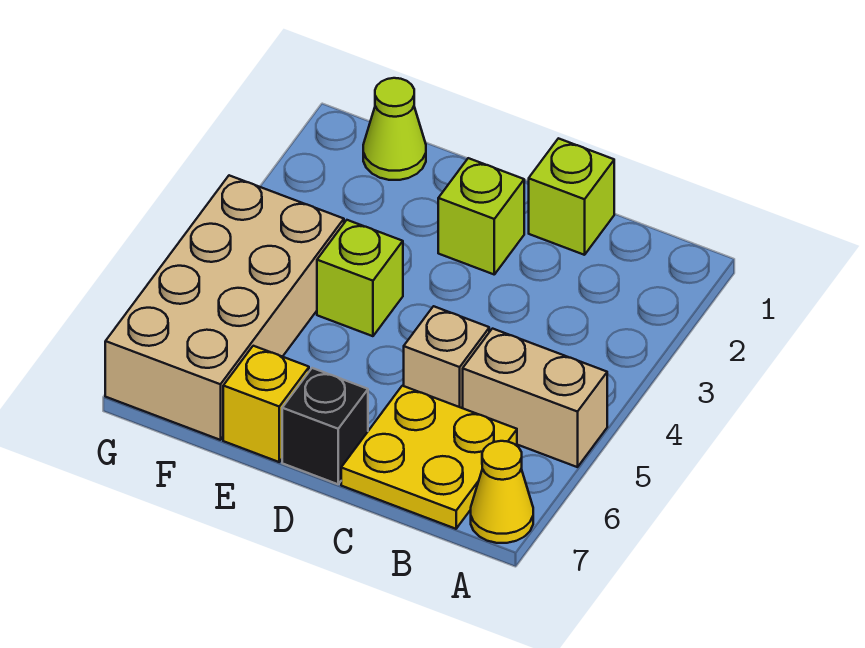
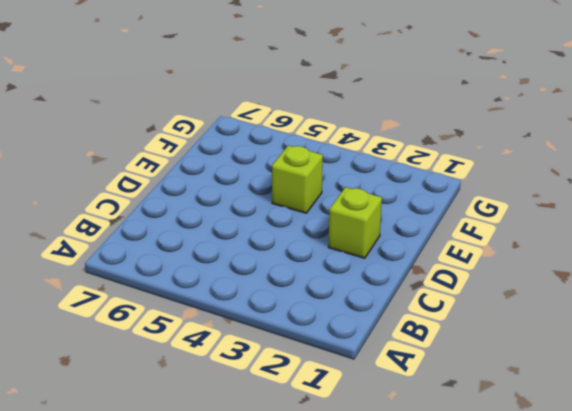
none -> tan 1x2 brick [463,329,607,467]
none -> yellow 1x1 cone [471,441,533,543]

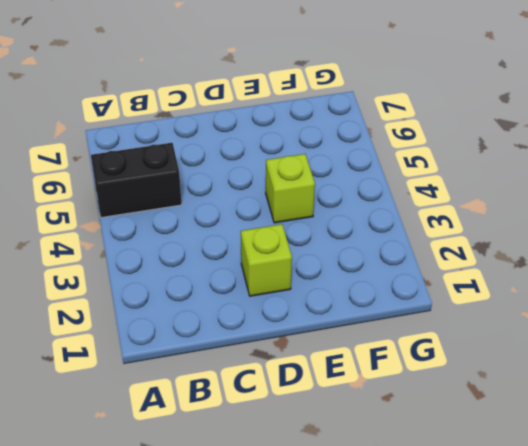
black 1x2 brick [91,143,182,218] -> tan 1x2 brick [463,329,607,467]
none -> yellow 1x1 cone [471,441,533,543]
none -> yellow 2x2 plate [341,386,517,529]

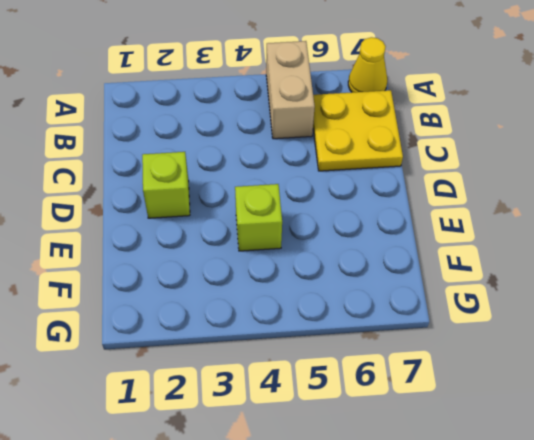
none -> lime 1x1 brick [529,138,614,255]
none -> tan 1x1 brick [404,306,489,408]

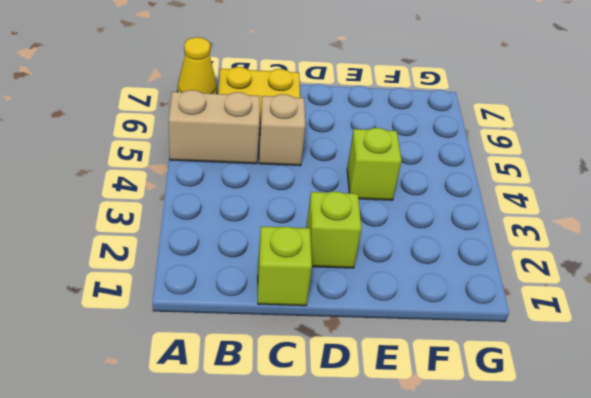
none -> black 1x1 brick [282,368,368,484]
none -> yellow 1x1 brick [223,346,309,462]

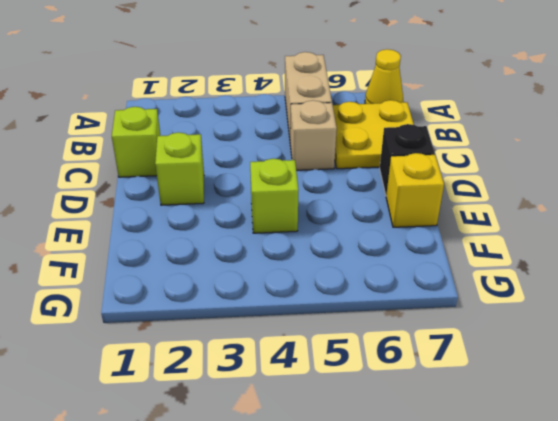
none -> lime 1x1 cone [363,78,426,180]
none -> tan 2x4 brick [105,175,344,440]

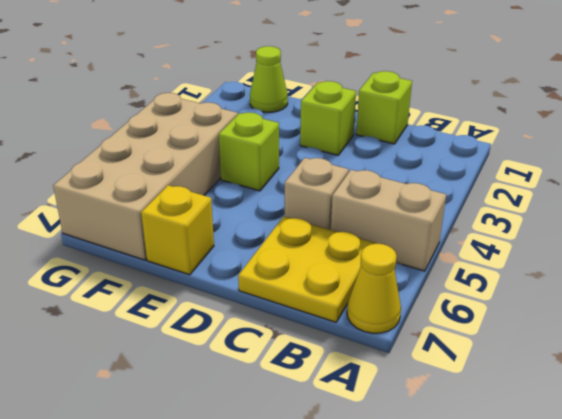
none -> black 1x1 brick [282,368,368,484]

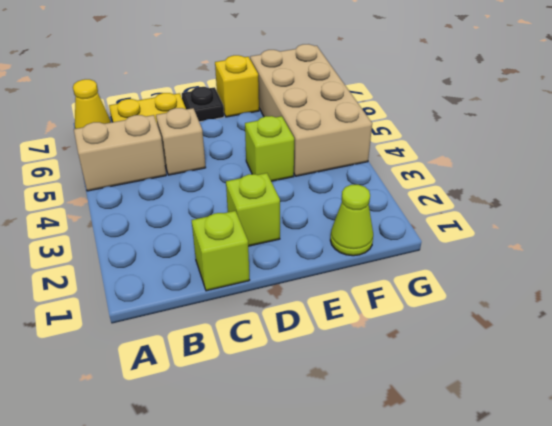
black 1x1 plate [182,87,224,122] -> black 1x1 brick [282,368,368,484]

